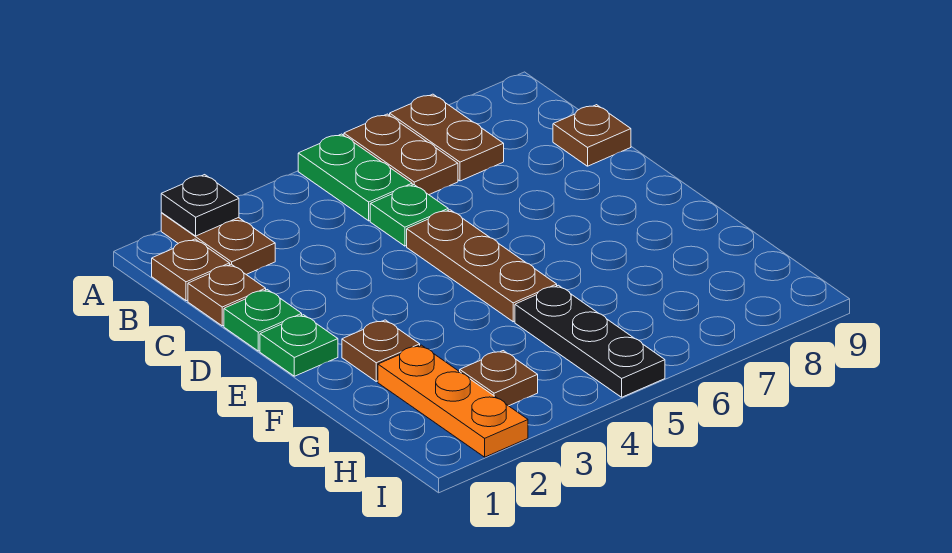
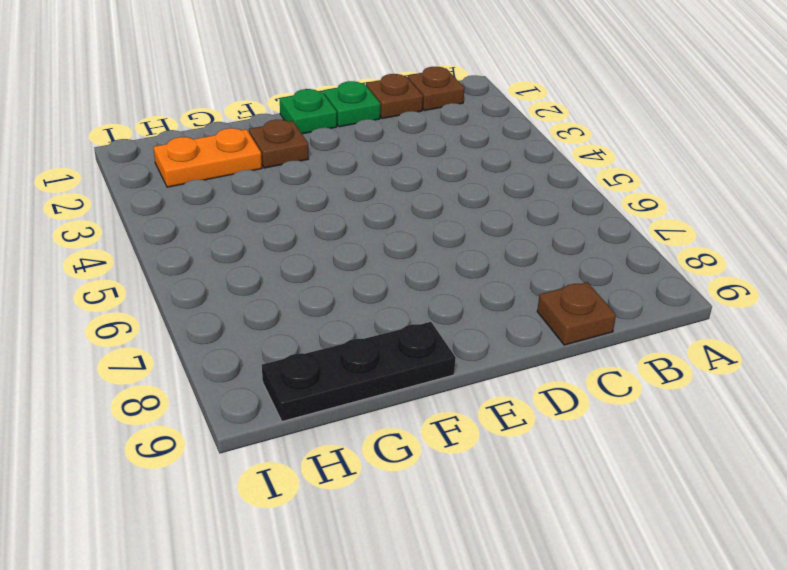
black 1x3 plate [262,322,456,421] -> black 1x3 plate moved to [515,285,665,397]
orange 1x2 plate [154,128,262,187] -> orange 1x3 plate [378,345,528,457]
none -> brown 1x2 plate [161,213,275,275]
none -> green 1x2 plate [298,134,412,221]
none -> brown 1x2 plate [344,114,458,195]

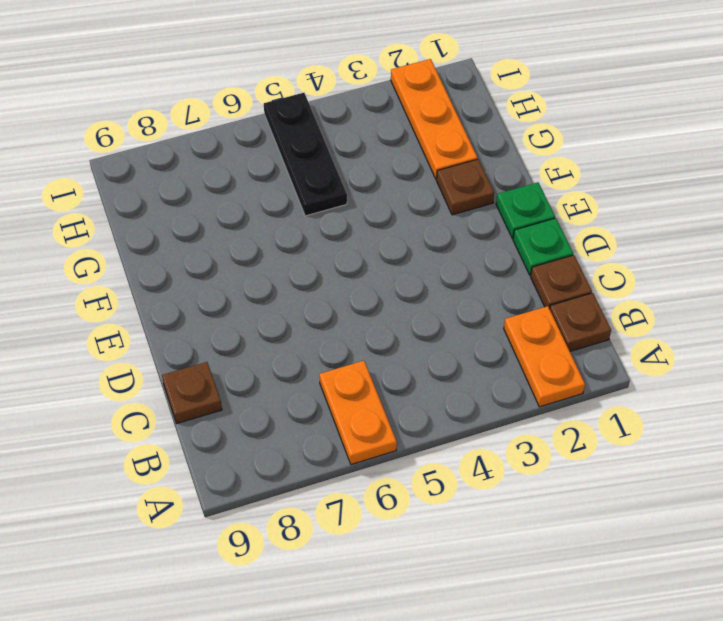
orange 1x2 plate [504,306,585,407] -> brown 1x2 plate [161,213,275,275]
orange 1x2 plate [319,361,397,464] -> brown 1x2 plate [344,114,458,195]
none -> green 1x2 plate [298,134,412,221]
none -> brown 1x2 plate [390,94,504,181]
none -> green 1x1 plate [370,185,448,246]

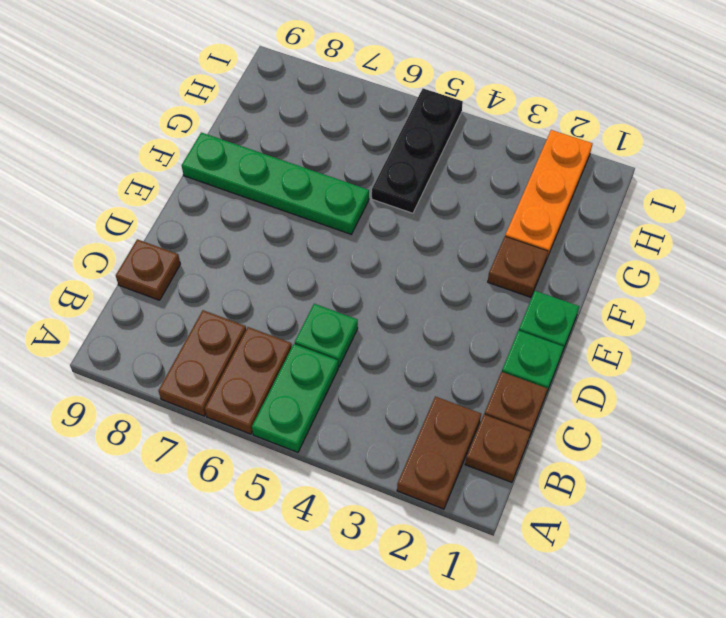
green 1x4 plate [182,132,369,234] -> none
none -> brown 1x3 plate [407,210,557,322]
none -> brown 1x1 plate [460,351,538,406]
none -> black 1x1 plate [161,175,239,236]

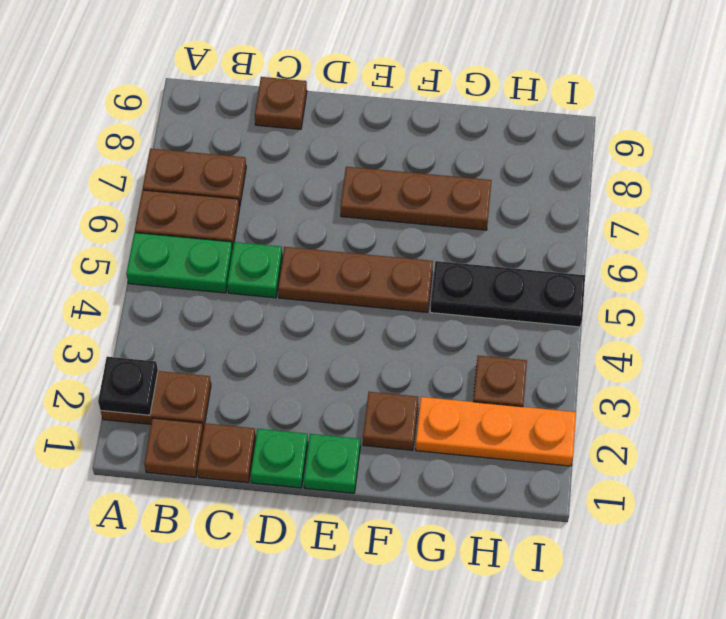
brown 1x3 plate [341,167,492,230] -> none

